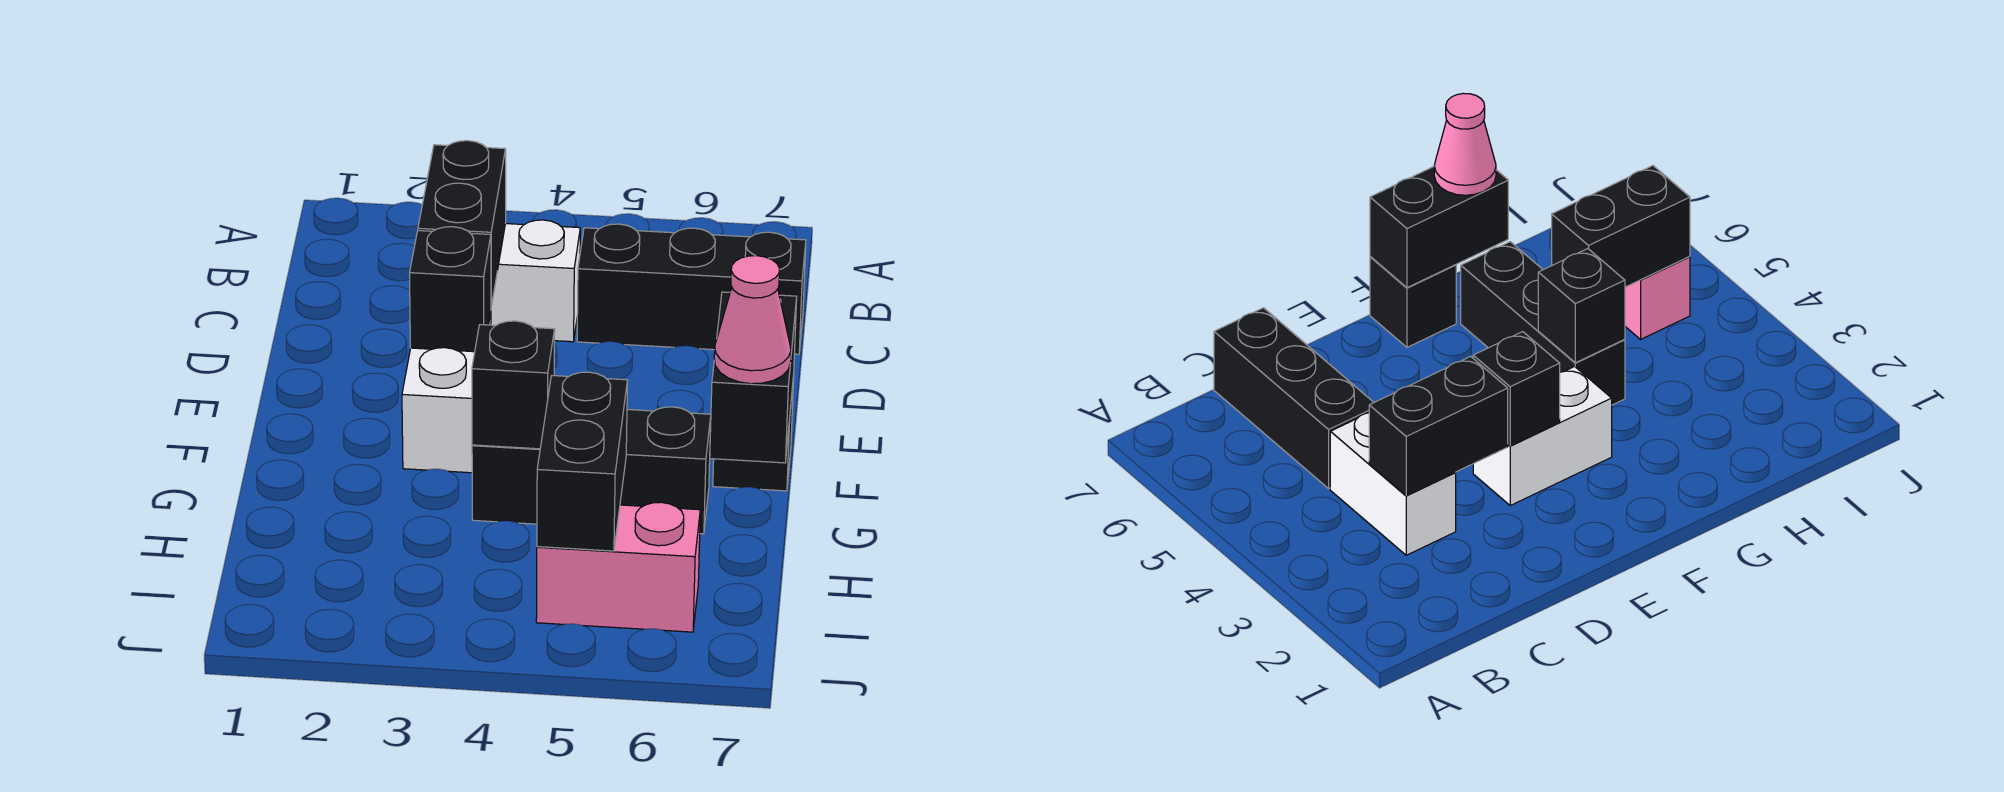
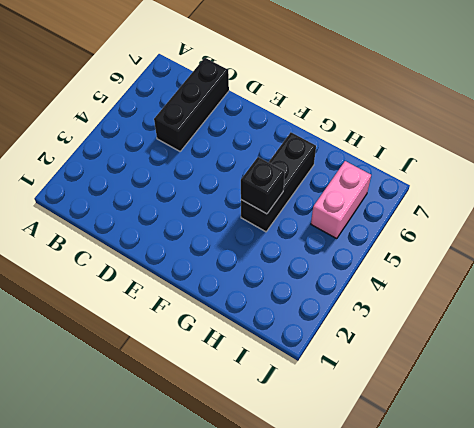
none -> white 1x2 brick [491,220,580,342]
none -> white 1x2 brick [402,313,491,473]
none -> black 1x1 brick [713,376,794,491]

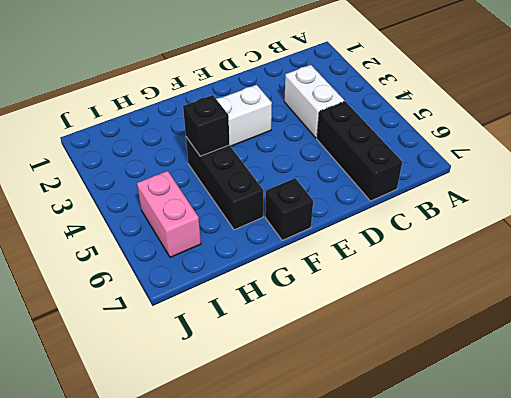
none -> black 1x2 brick [418,141,506,306]
none -> black 1x1 brick [410,227,491,352]
none -> black 1x2 brick [710,292,797,463]

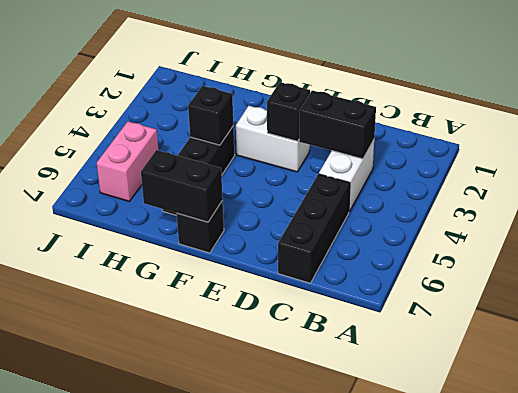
none -> black 1x2 brick [537,372,628,551]
none -> pink 1x1 cone [714,256,791,384]

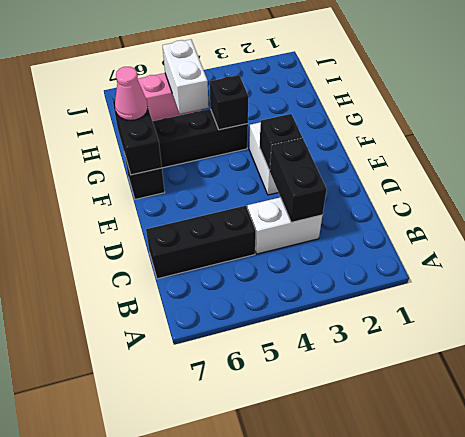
white 1x2 brick [162,39,209,114] -> black 1x2 brick [537,372,628,551]

